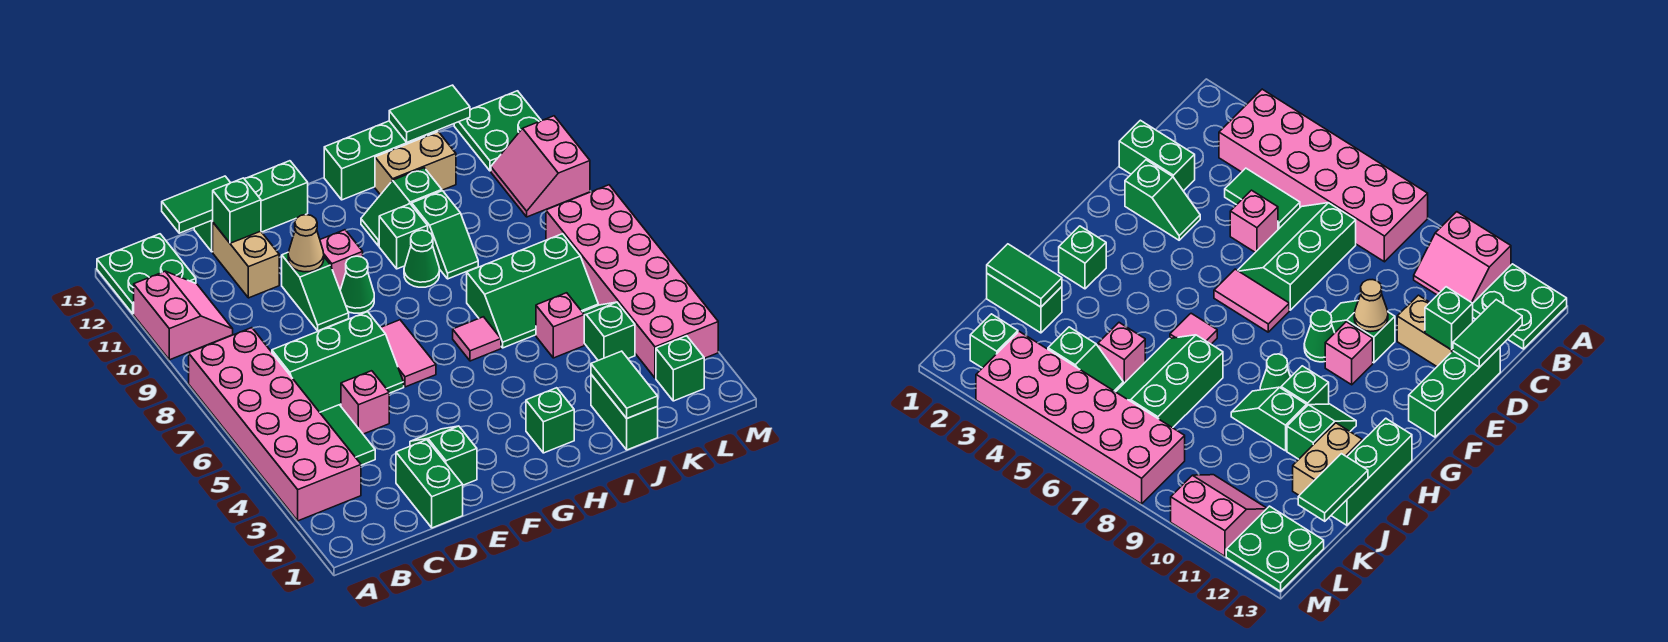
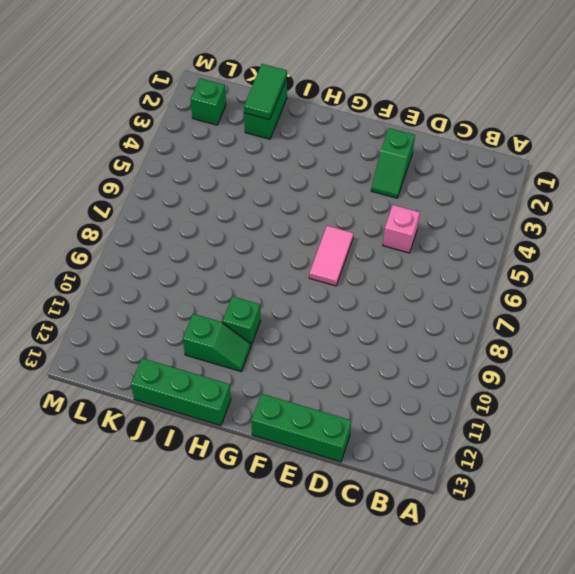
none -> pink 2x6 brick [189,328,361,521]
none -> pink 2x2 slope [134,271,233,360]
none -> green 2x2 plate [97,234,196,314]
none -> green 1x2 tile [320,405,375,465]

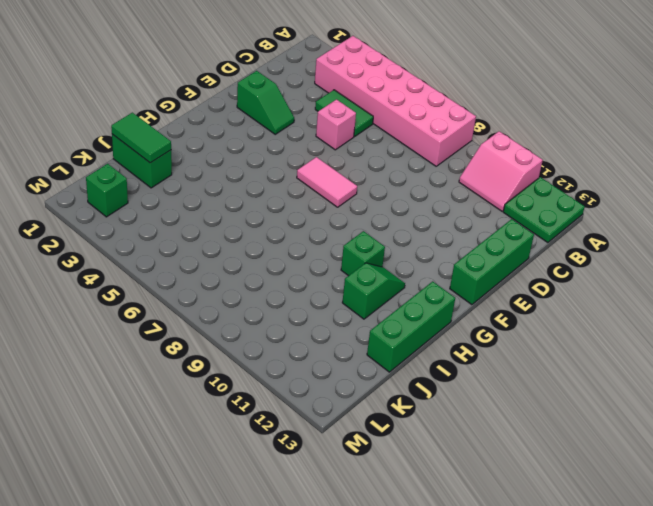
none -> green 2x3 slope [272,312,404,412]
none -> green 1x2 brick [396,440,463,528]
none -> tan 1x2 brick [213,223,279,298]
none -> green 1x2 slope [282,253,349,331]

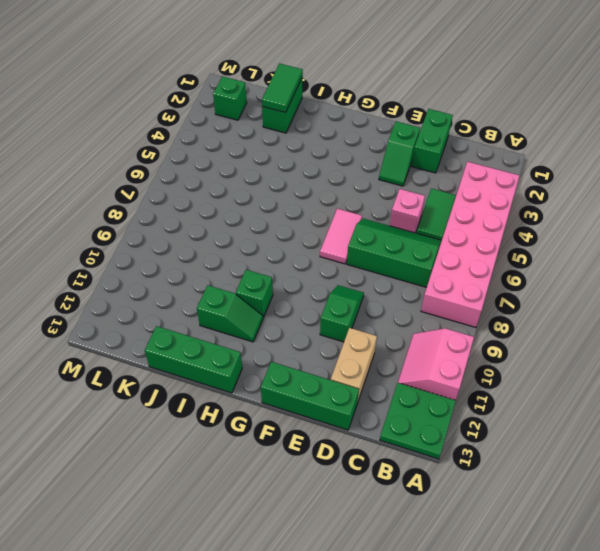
none -> green 1x1 cone [340,256,374,313]
none -> pink 1x1 brick [320,230,363,290]
none -> green 1x1 brick [526,388,574,453]
none -> pink 1x1 tile [453,317,501,361]

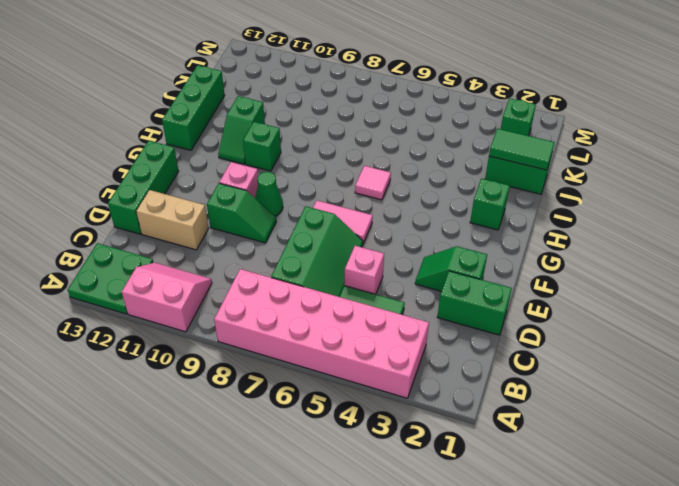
none -> green 1x1 cone [404,230,439,287]
none -> green 2x3 slope [467,234,598,348]
none -> green 1x2 slope [412,191,478,279]
none -> tan 1x2 brick [375,132,456,195]

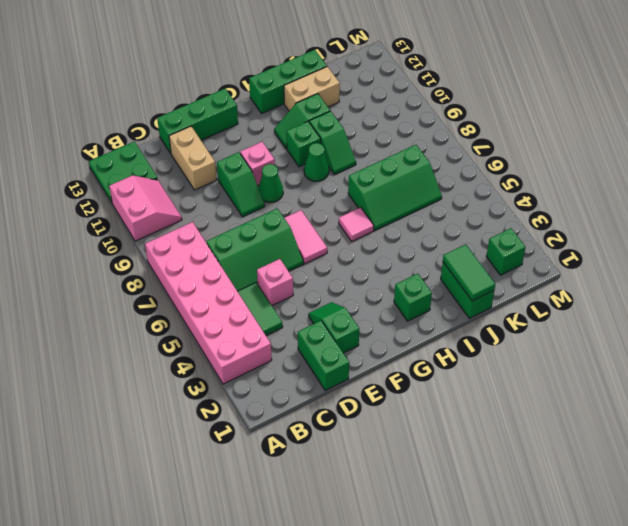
none -> pink 1x1 brick [536,293,584,358]
none -> green 1x2 slope [583,302,635,360]
none -> pink 2x6 brick [546,185,718,378]
none -> pink 2x2 slope [491,116,590,217]

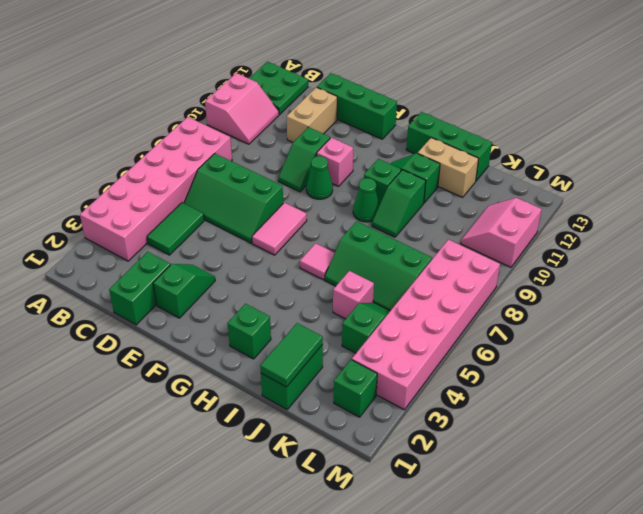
none -> pink 1x1 brick [341,371,389,434]
none -> green 2x2 plate [454,91,541,171]
none -> green 1x2 tile [162,176,230,233]
none -> green 1x1 brick [213,178,261,243]

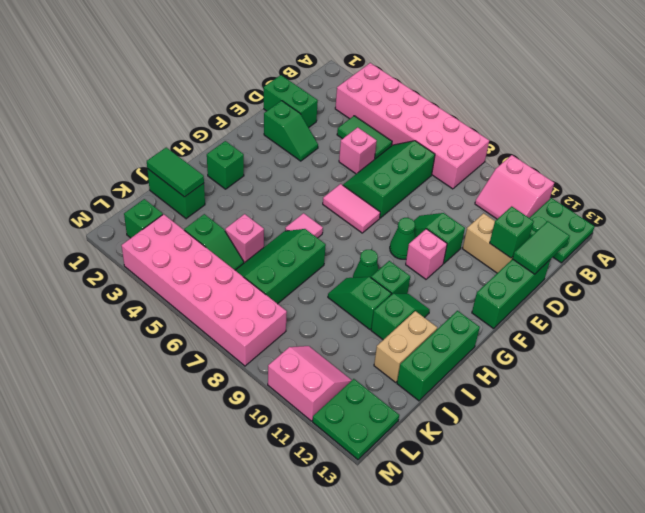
none -> tan 1x1 cone [288,215,324,272]
none -> green 1x2 tile [389,85,470,142]

